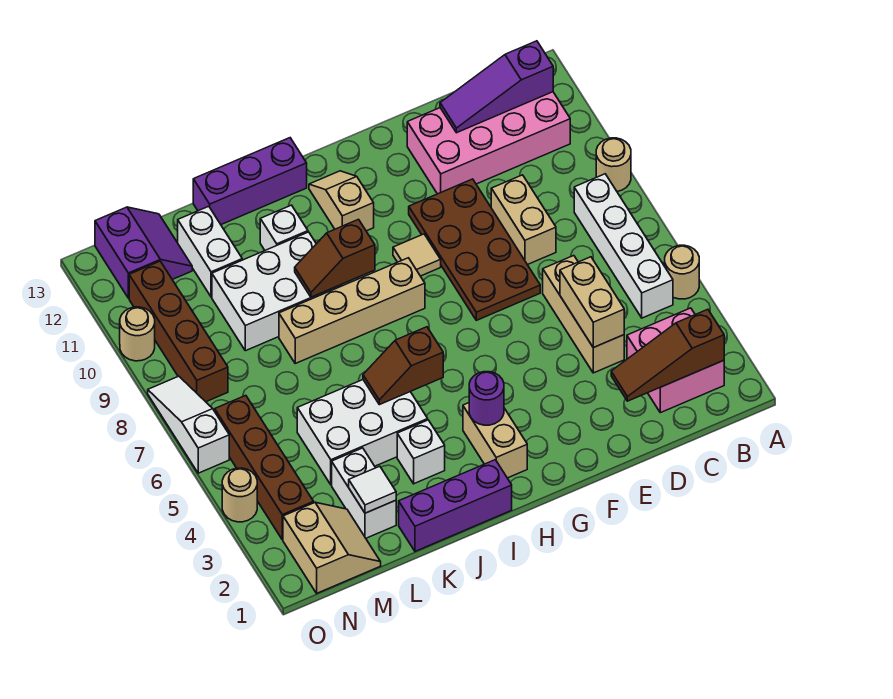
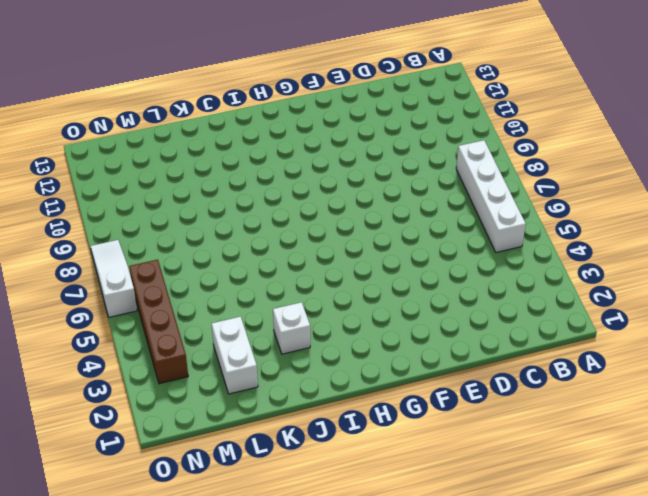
none -> tan 1x1 round brick [665,245,699,299]
none -> tan 1x1 round brick [596,138,631,191]
none -> pink 2x2 brick [627,308,724,413]
none -> pink 2x4 brick [407,92,570,194]

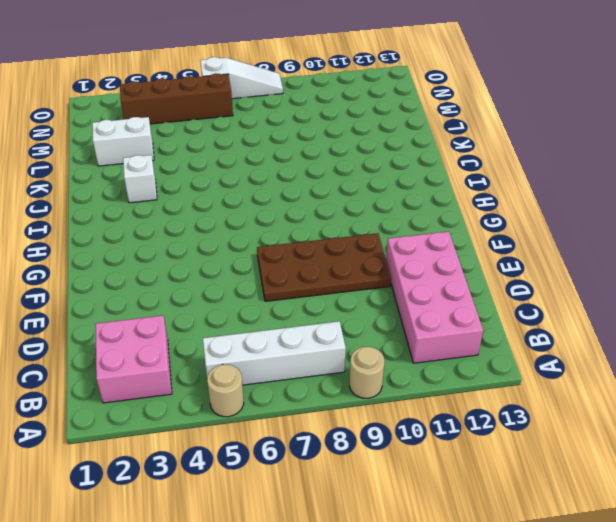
none -> tan 1x3 brick [543,256,624,373]
none -> tan 1x2 brick [491,175,556,265]
none -> tan 1x1 tile [393,234,441,276]
none -> tan 1x2 brick [463,403,527,478]

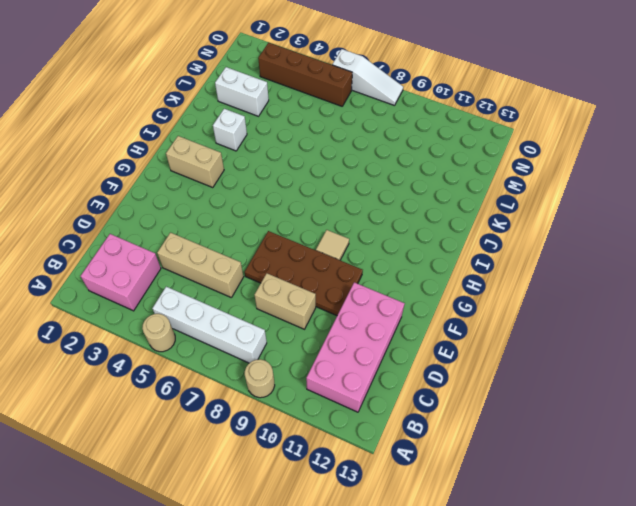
none -> tan 1x4 brick [279,258,425,363]
none -> tan 1x2 slope [309,171,374,231]
none -> purple 1x3 brick [399,460,512,551]
none -> purple 1x3 brick [193,138,307,224]

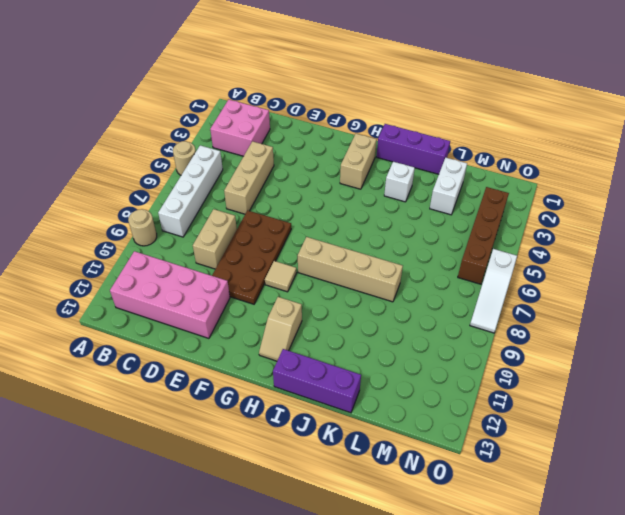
none -> white 2x3 brick [297,380,428,485]
none -> white 2x3 brick [212,232,342,351]
none -> white 1x1 brick [260,205,308,250]
none -> white 1x2 brick [178,206,242,297]

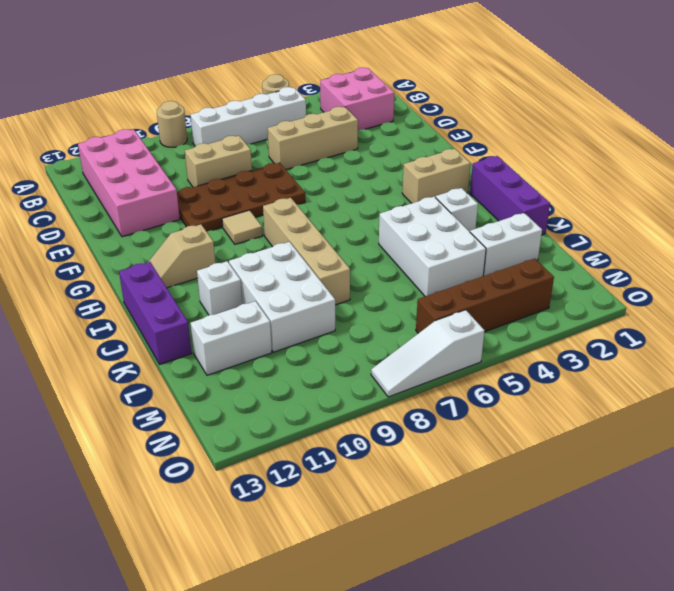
none -> tan 2x2 slope [283,502,381,593]
none -> purple 2x2 slope [95,207,192,298]
none -> brown 1x4 brick [129,261,228,402]
none -> tan 1x1 round brick [222,468,257,522]

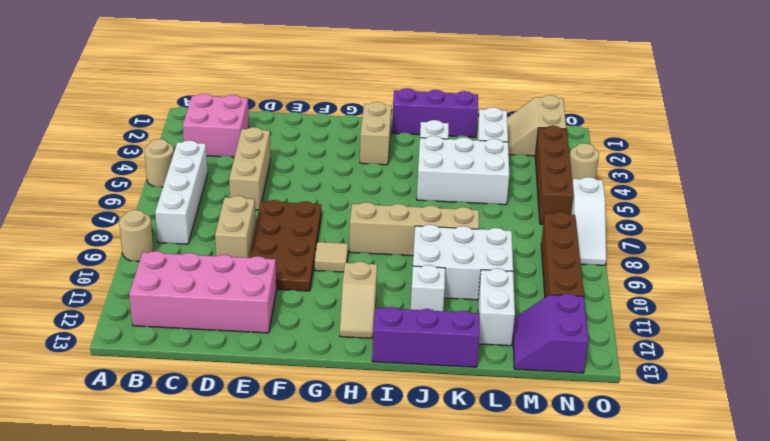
none -> tan 1x1 round brick [120,307,155,361]
none -> brown 1x3 slope [611,309,724,401]
none -> purple 1x3 slope [440,41,553,133]
none -> tan 1x2 brick [560,257,624,348]

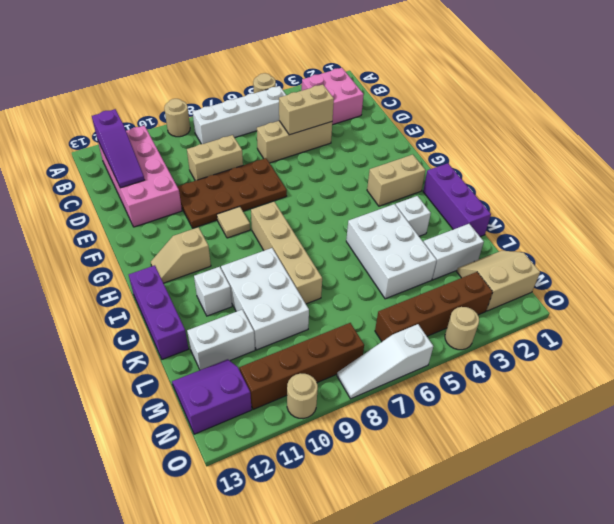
none -> brown 1x3 slope [611,309,724,401]
none -> purple 1x1 round brick [469,372,504,425]
none -> brown 1x2 slope [363,327,443,405]
none -> brown 1x2 slope [295,219,375,297]

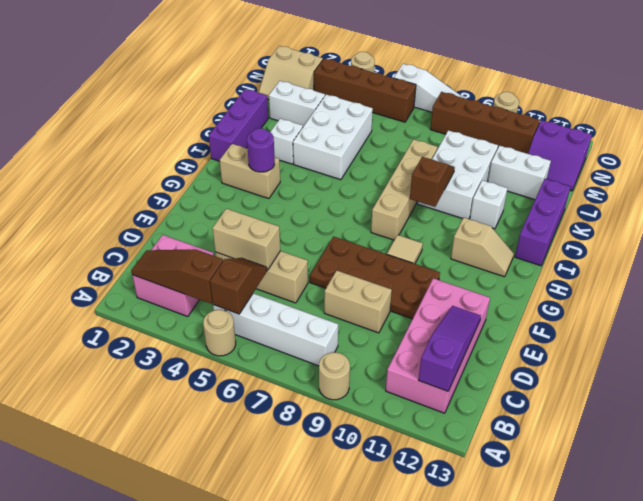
brown 1x3 slope [131,249,223,304] -> brown 1x3 slope turned to [611,309,724,401]
brown 1x2 slope [210,258,267,314] -> brown 1x2 slope moved to [363,327,443,405]
none -> white 1x1 tile [349,466,396,513]

